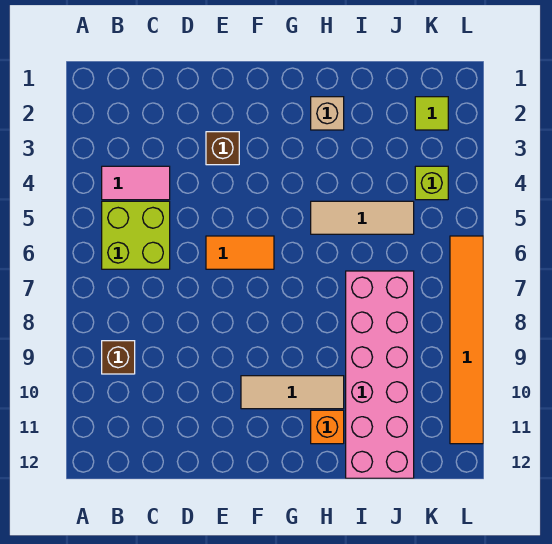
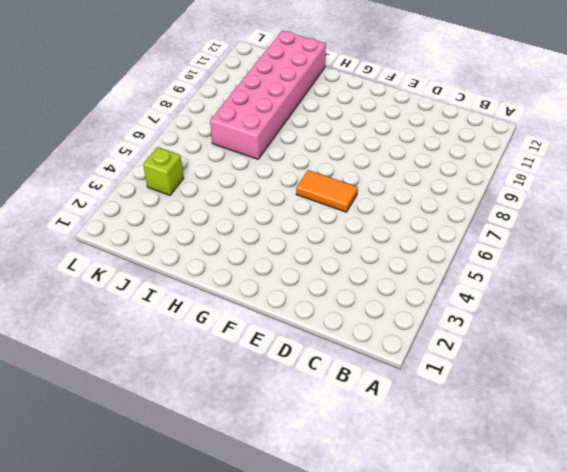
none -> pink 1x2 tile [102,166,170,200]
none -> lime 2x2 brick [102,201,170,269]
none -> brown 1x1 brick [102,341,135,374]

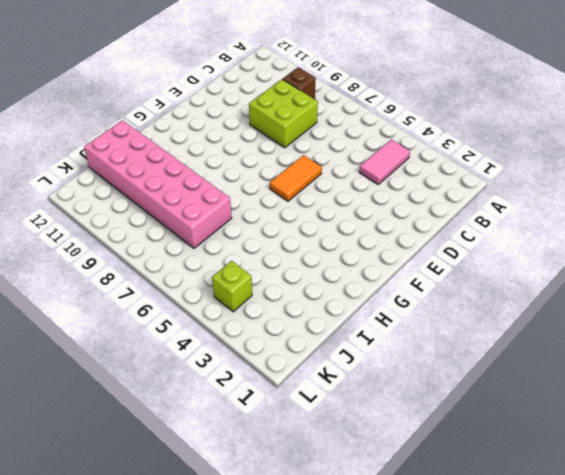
lime 2x2 brick [249,79,318,148] -> lime 2x2 brick moved to [102,201,170,269]
none -> brown 1x1 brick [206,132,239,165]
none -> tan 1x3 tile [241,376,344,409]
none -> tan 1x1 brick [311,97,344,130]

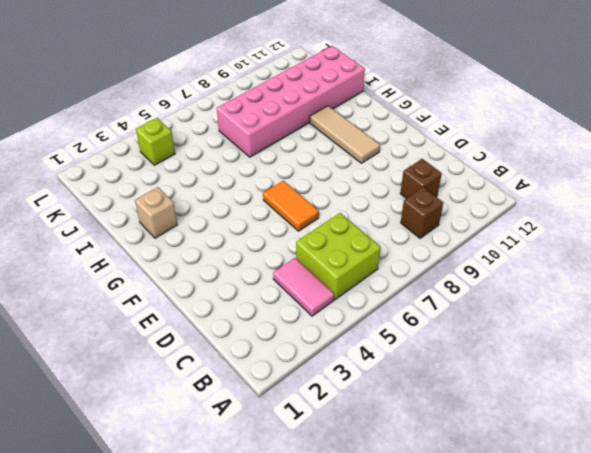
brown 1x1 brick [400,159,442,199] -> brown 1x1 brick moved to [206,132,239,165]
none -> tan 1x3 tile [311,201,414,234]
none -> orange 1x1 brick [311,410,344,444]
none -> lime 1x1 tile [415,97,448,130]

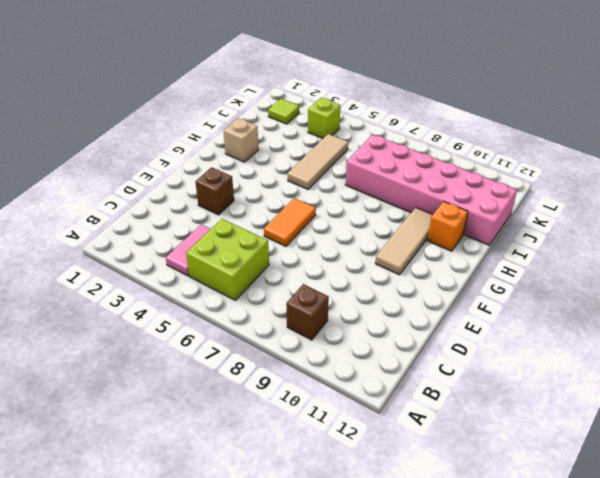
none -> orange 1x6 tile [450,236,483,444]

